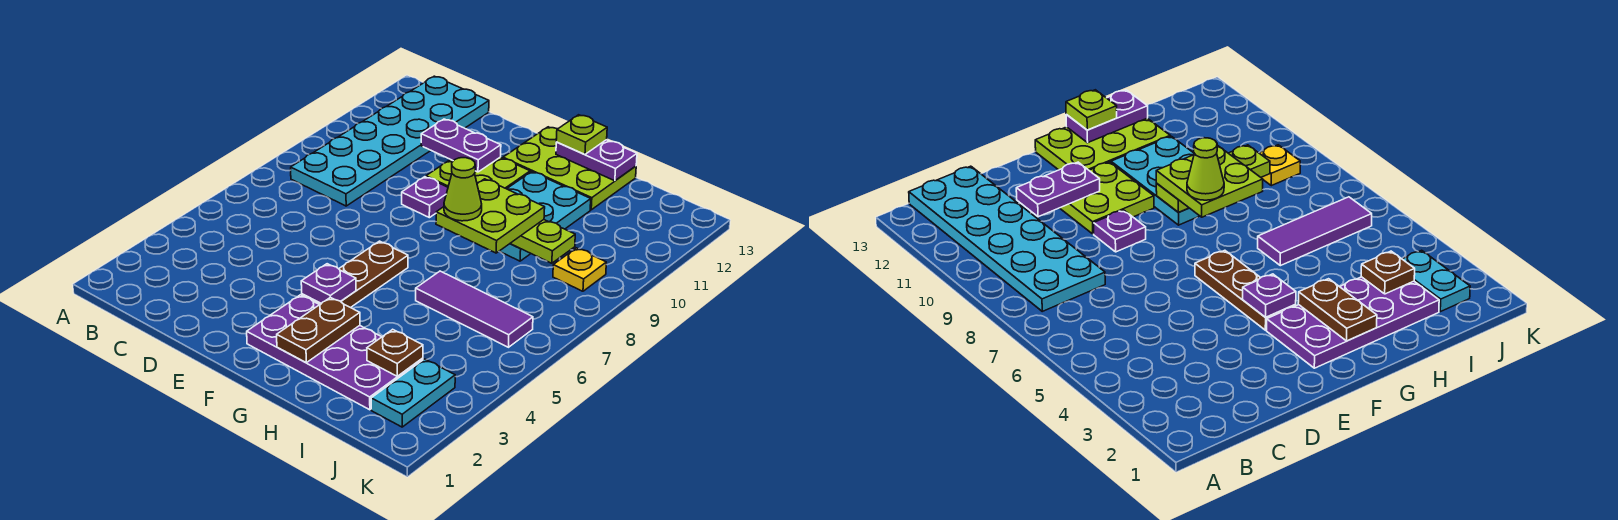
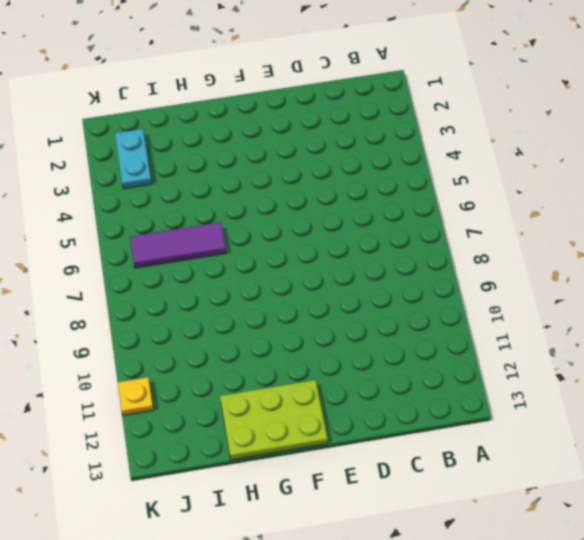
yellow 1x1 plate [118,377,154,416] -> yellow 1x1 plate moved to [553,248,606,291]
none -> cyan 2x6 plate [291,76,489,206]
none -> purple 1x1 plate [402,177,448,218]
none -> lime 2x2 plate [426,157,530,189]

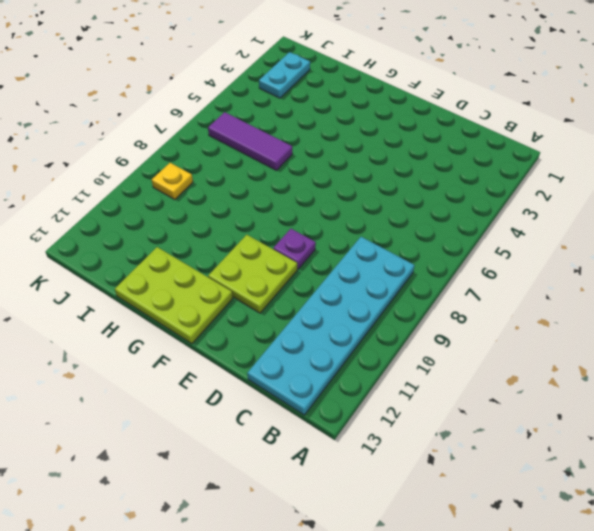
none -> purple 2x4 plate [247,295,423,410]
none -> brown 1x3 plate [302,241,408,308]
none -> cyan 2x3 plate [499,172,591,261]

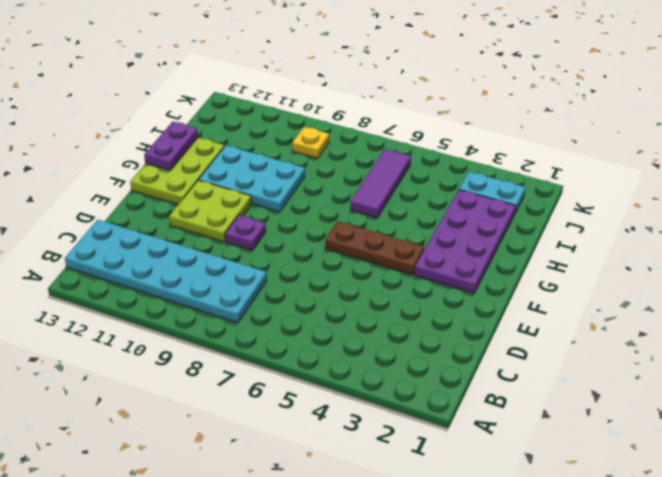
none -> purple 1x2 plate [421,119,501,172]
none -> purple 1x1 plate [301,264,356,303]
none -> brown 1x2 plate [277,297,360,363]

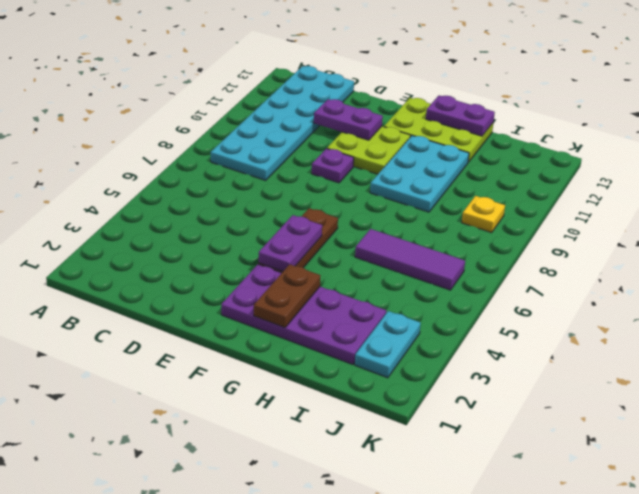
purple 1x2 plate [259,215,322,272] -> purple 1x1 plate [301,264,356,303]
none -> lime 1x3 plate [510,220,575,263]
none -> brown 1x1 plate [367,329,423,376]
none -> lime 2x2 plate [436,179,545,253]

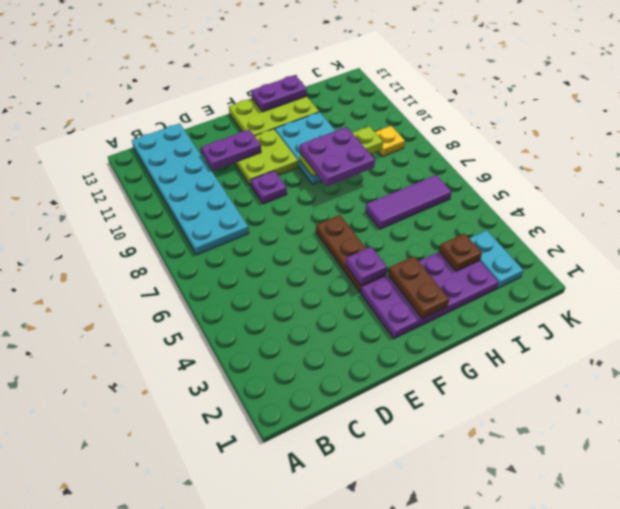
purple 2x2 plate [300,127,375,186] -> lime 2x2 plate [436,179,545,253]
none -> lime 1x1 plate [556,115,607,155]
none -> lime 1x1 cone [444,158,482,221]

